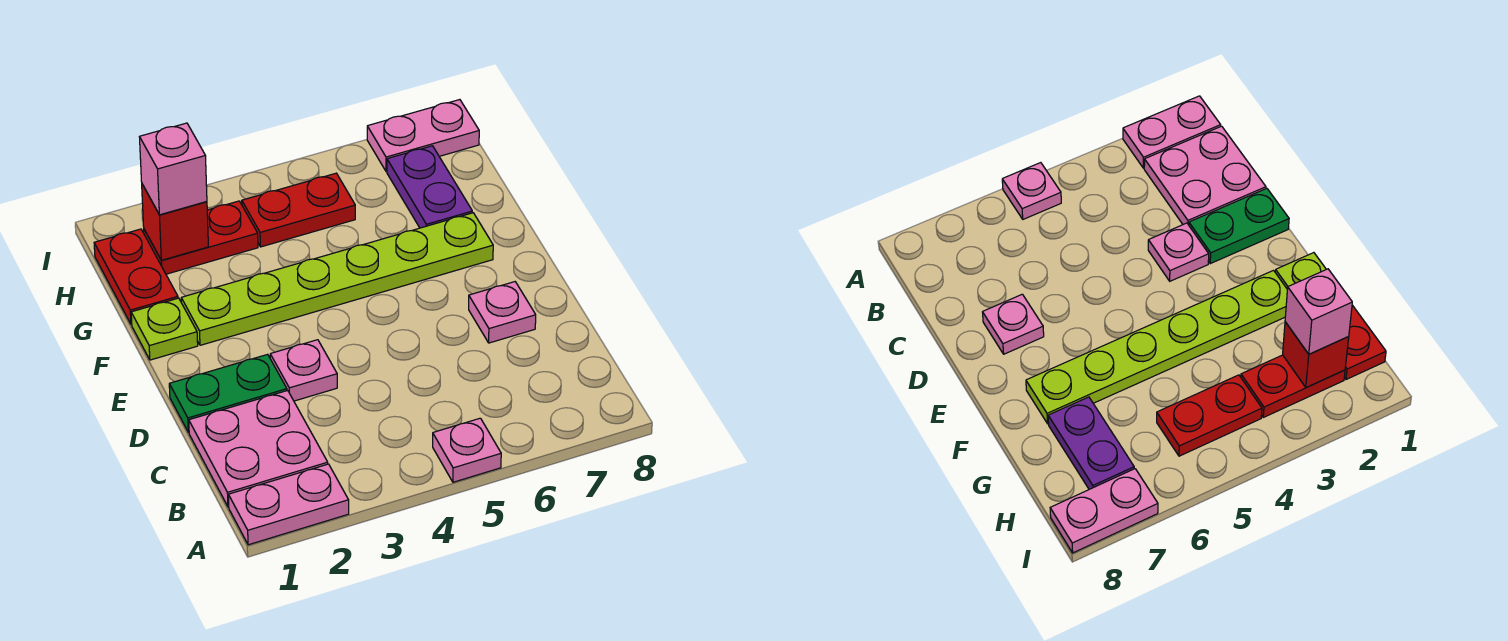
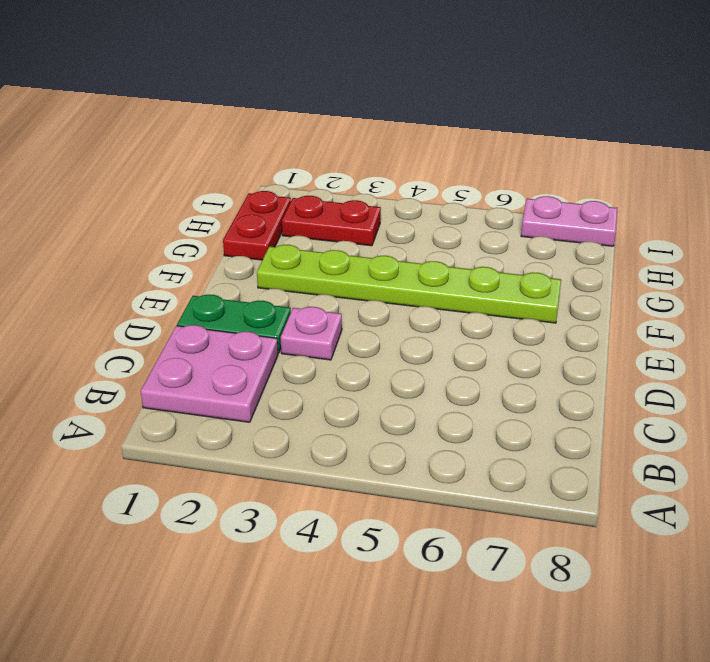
none -> pink 1x2 plate [228,464,349,545]
none -> pink 1x1 plate [433,418,501,482]
none -> pink 1x1 plate [469,282,536,343]

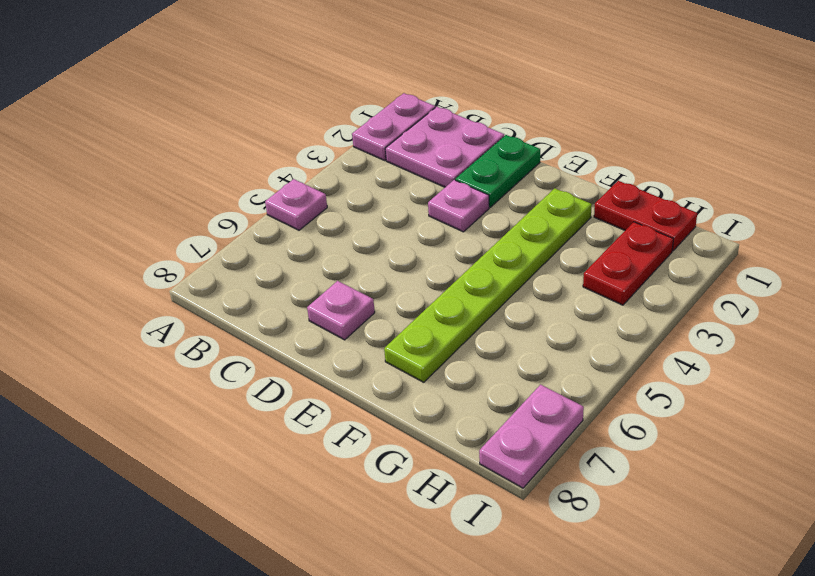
none -> lime 1x1 plate [131,298,198,360]
none -> purple 1x2 plate [387,146,472,228]
none -> red 1x2 plate [242,173,355,247]

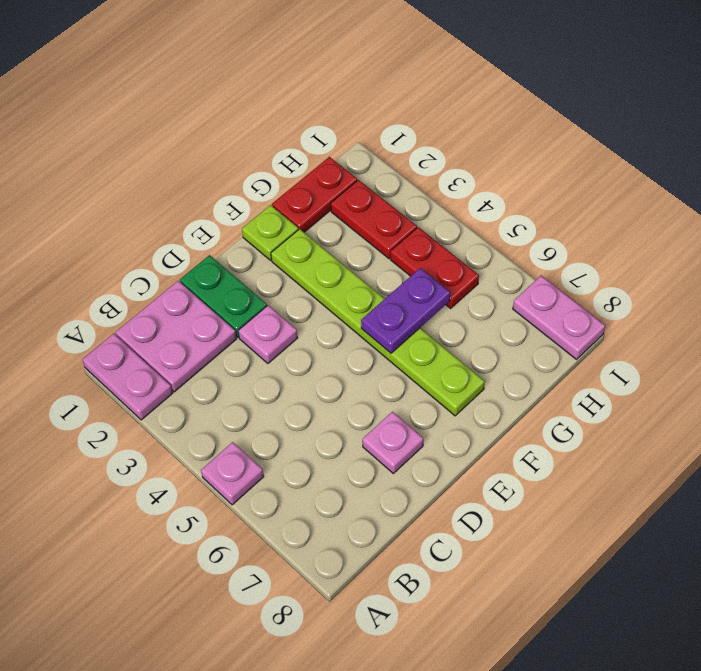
purple 1x2 plate [361,268,450,353] -> purple 1x2 plate moved to [387,146,472,228]
none -> red 1x1 brick [142,184,208,260]
none -> pink 1x1 brick [140,123,207,215]

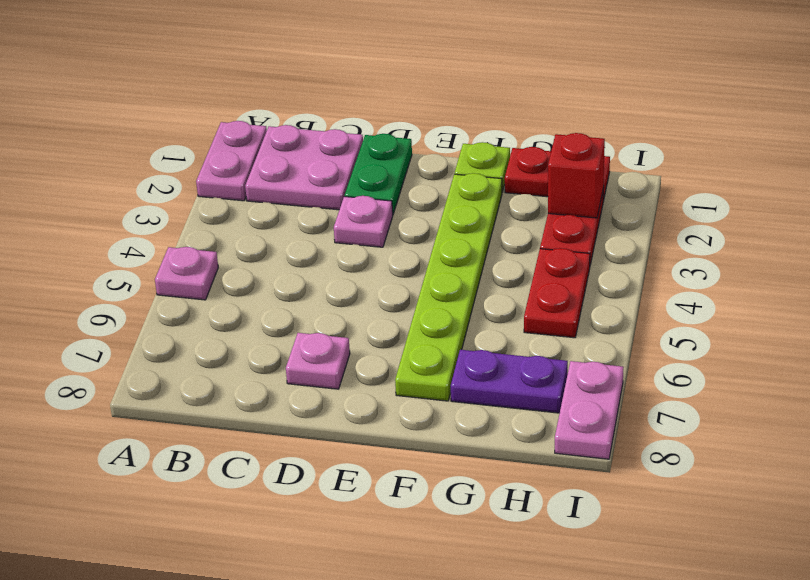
none -> pink 1x1 brick [140,123,207,215]

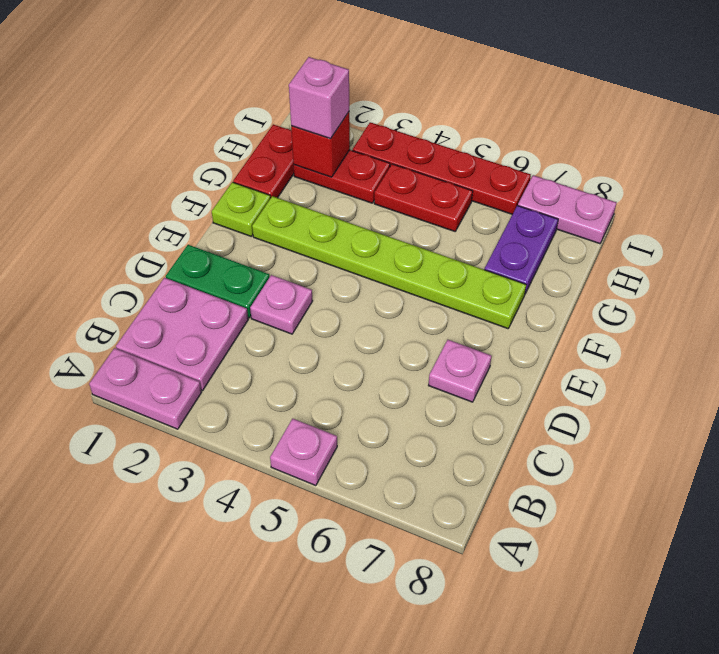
red 1x4 plate [353,122,531,214] -> none

